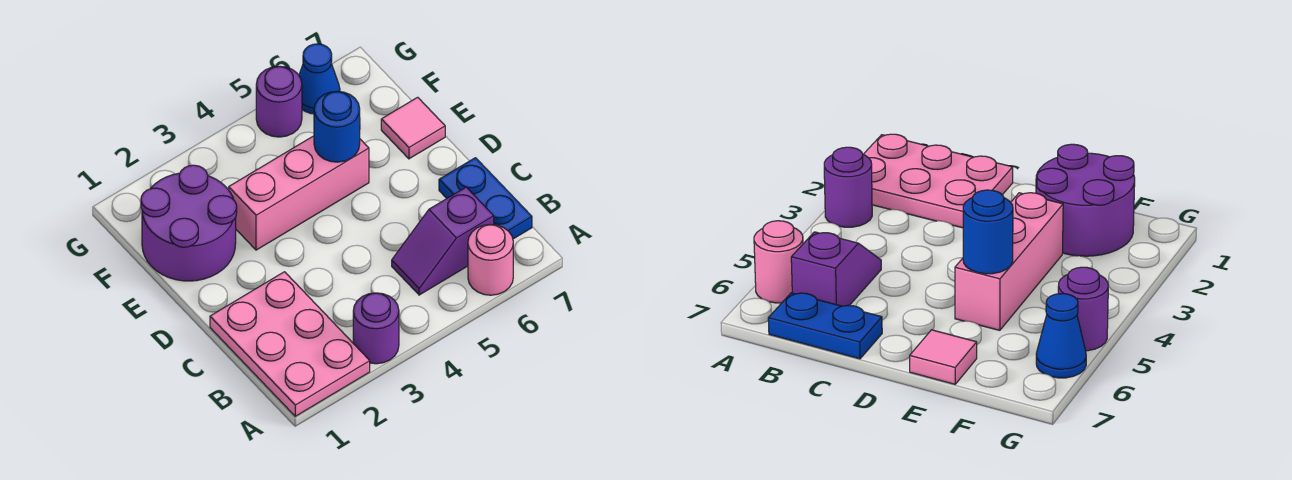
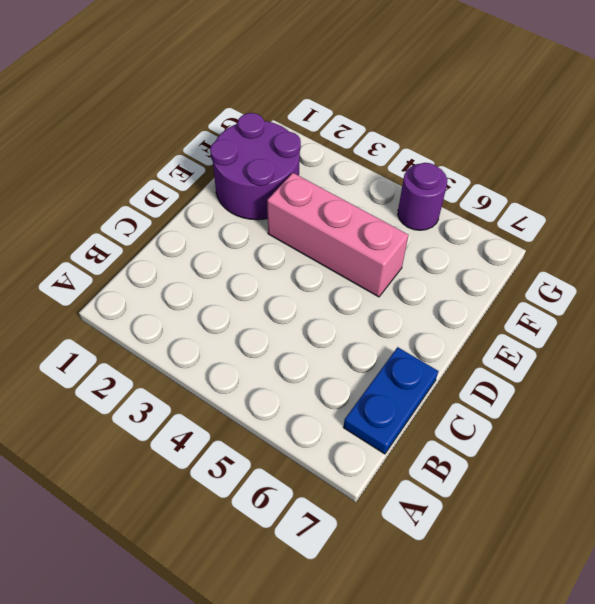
none -> pink 2x3 plate [210,272,370,416]
none -> purple 1x1 round brick [353,293,399,364]

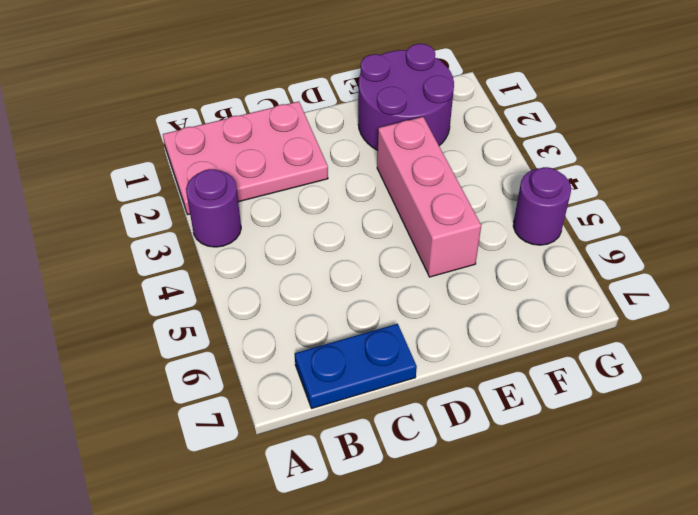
none -> pink 1x1 round brick [468,224,513,295]
none -> purple 1x2 slope [392,187,494,295]

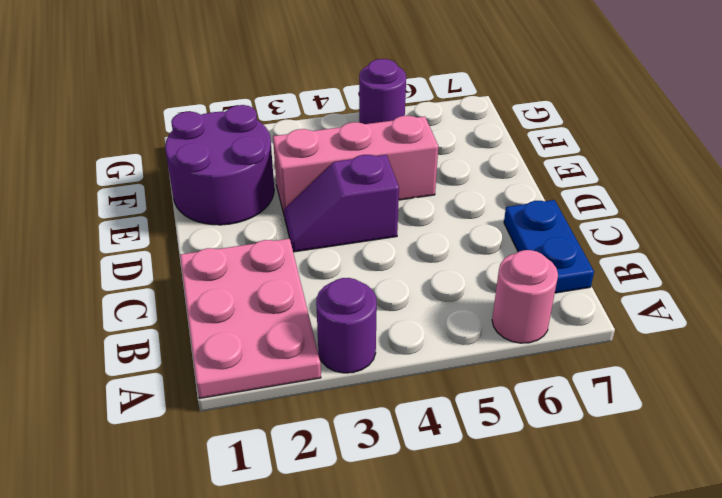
purple 1x2 slope [284,155,399,252] -> purple 1x2 slope moved to [392,187,494,295]
none -> pink 1x1 tile [381,97,445,159]
none -> blue 1x1 cone [299,44,340,114]

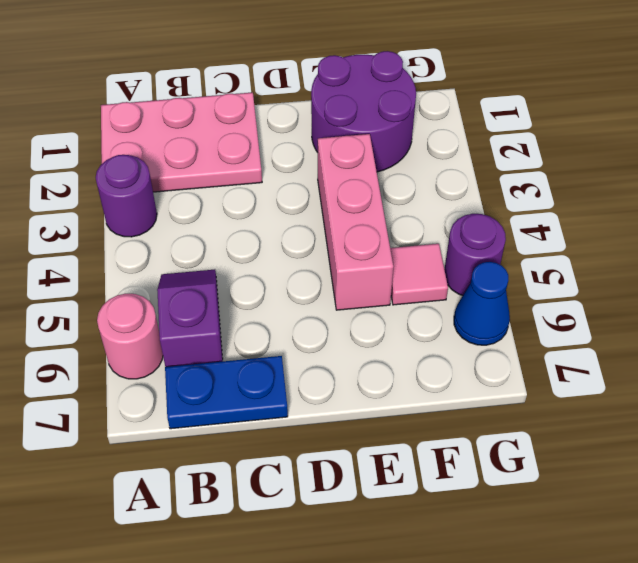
pink 1x1 tile [390,244,448,305] -> pink 1x1 tile moved to [381,97,445,159]
none -> blue 1x1 round brick [314,91,360,162]

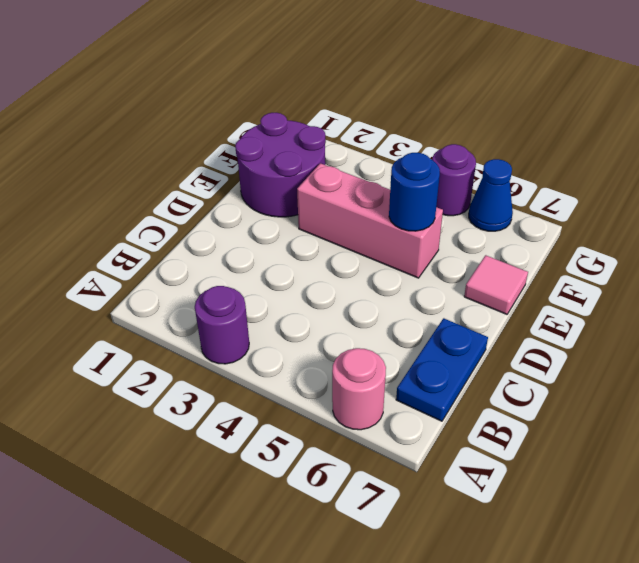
none -> pink 2x3 plate [210,272,370,416]
none -> purple 1x2 slope [392,187,494,295]

